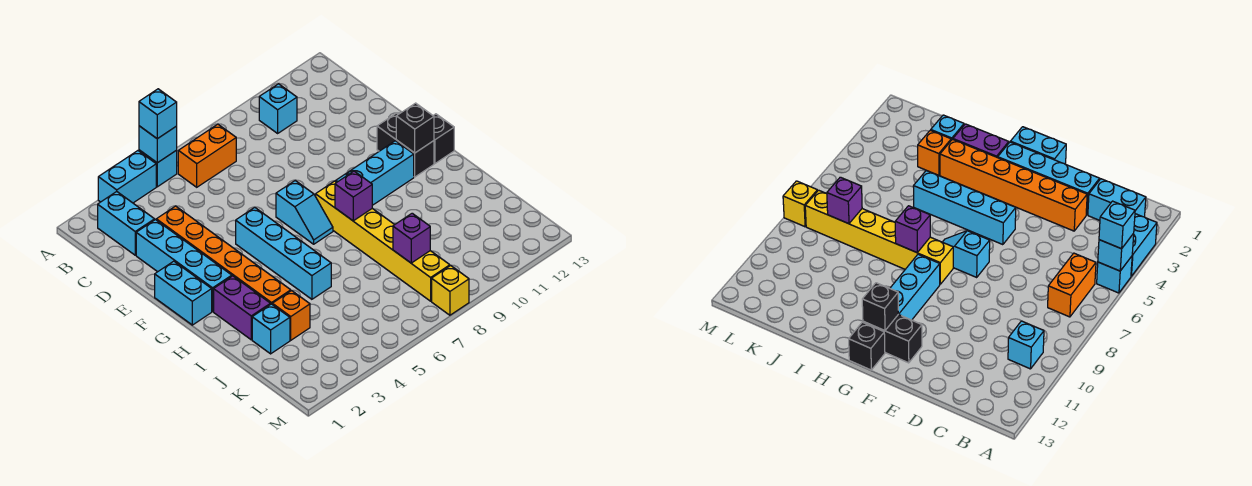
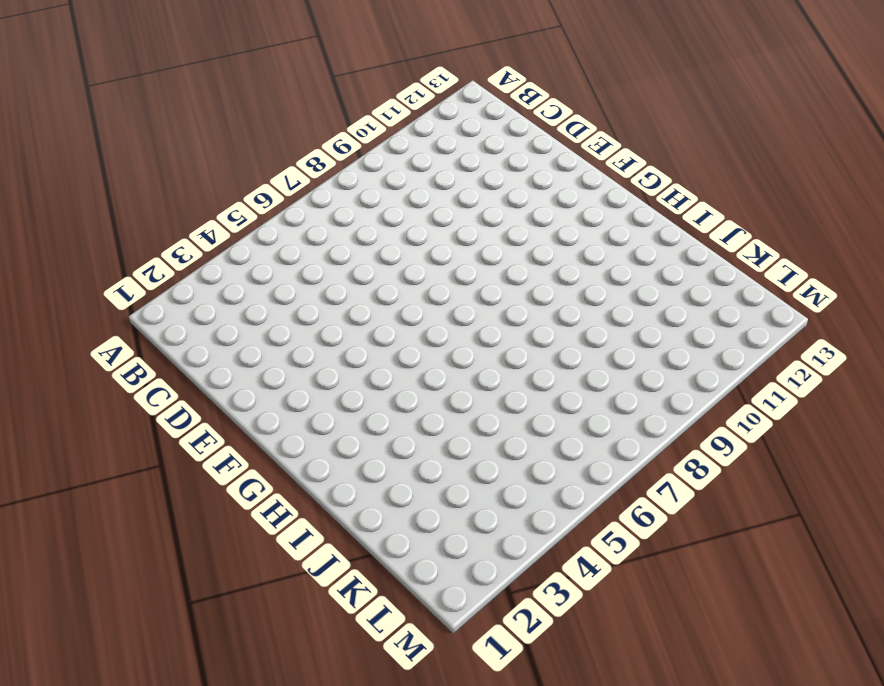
none -> cyan 1x2 brick [98,151,156,203]
none -> cyan 1x1 brick [139,150,177,187]
none -> cyan 1x2 brick [98,192,155,255]

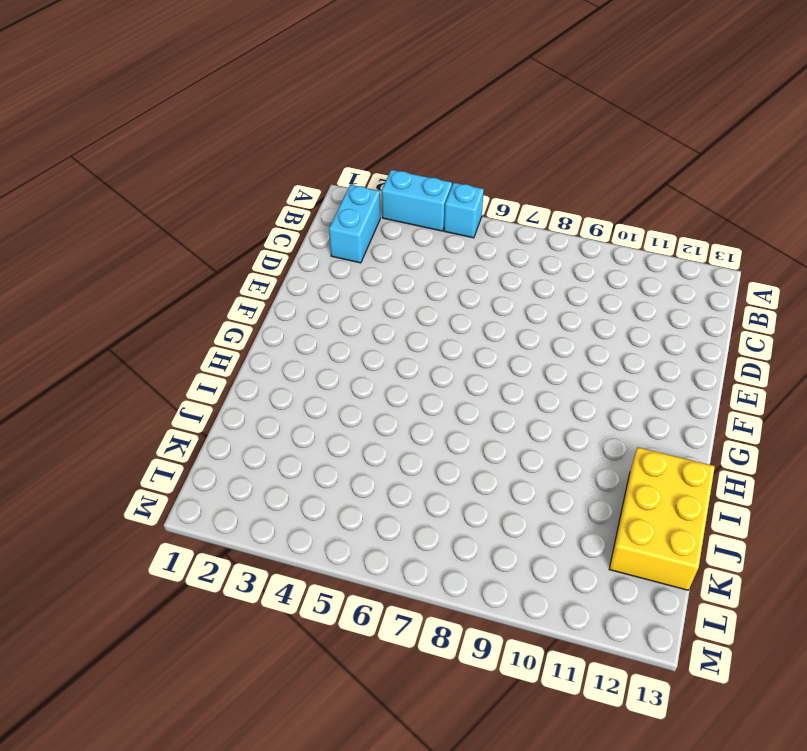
yellow 2x3 brick [609,447,715,590] -> none
none -> orange 1x2 brick [178,124,236,187]
none -> cyan 1x1 brick [259,84,297,133]
none -> cyan 1x4 brick [136,220,232,311]

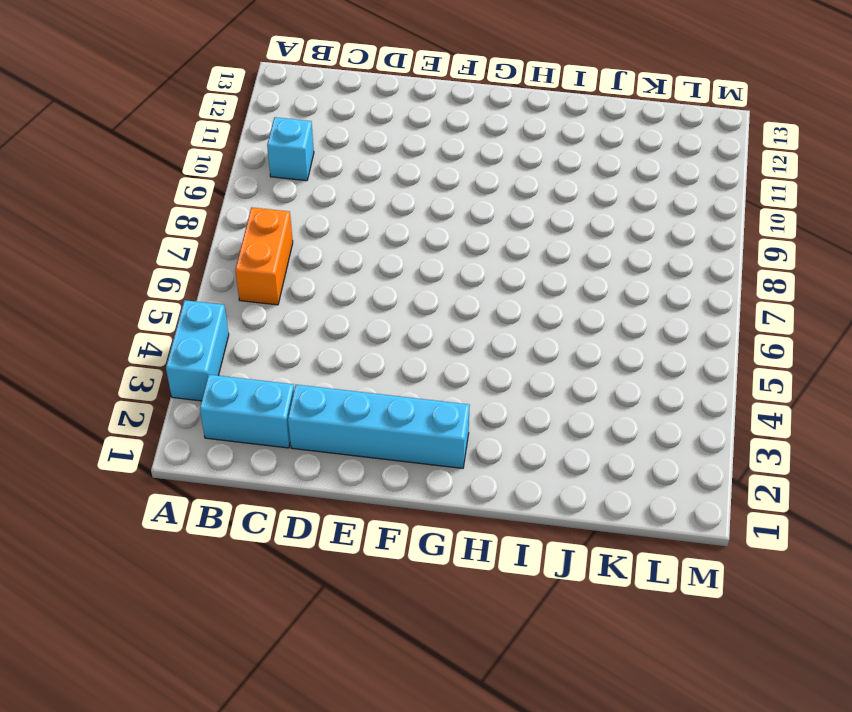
none -> cyan 1x1 brick [139,150,177,187]
none -> orange 1x6 brick [156,206,291,304]
none -> cyan 1x2 brick [155,261,212,325]

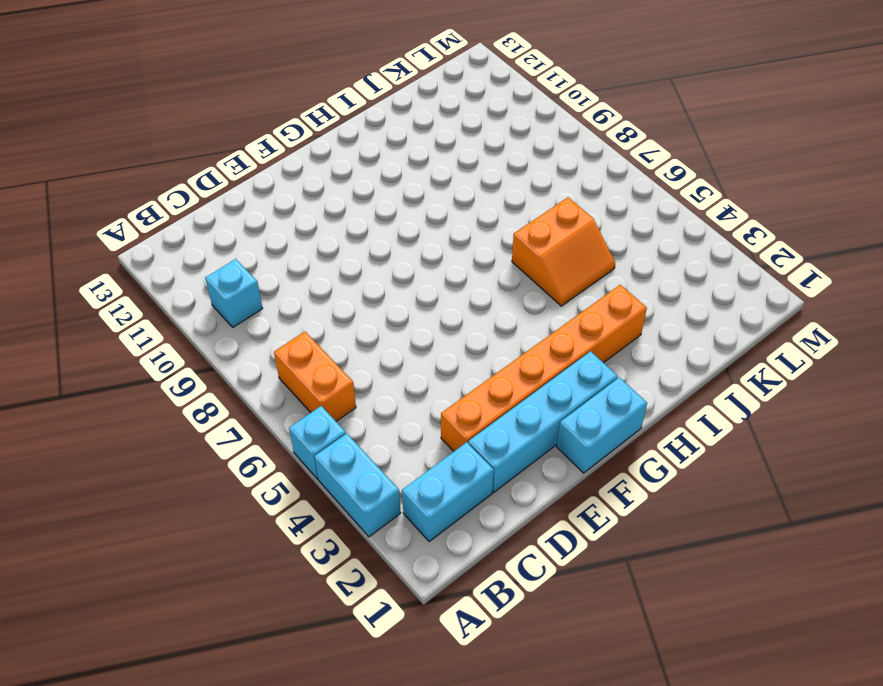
orange 2x2 slope [512,197,615,306] -> cyan 1x4 brick [236,207,331,299]
none -> cyan 1x2 slope [276,181,333,244]
none -> black 1x2 brick [377,113,434,177]
none -> yellow 1x6 brick [316,181,450,301]

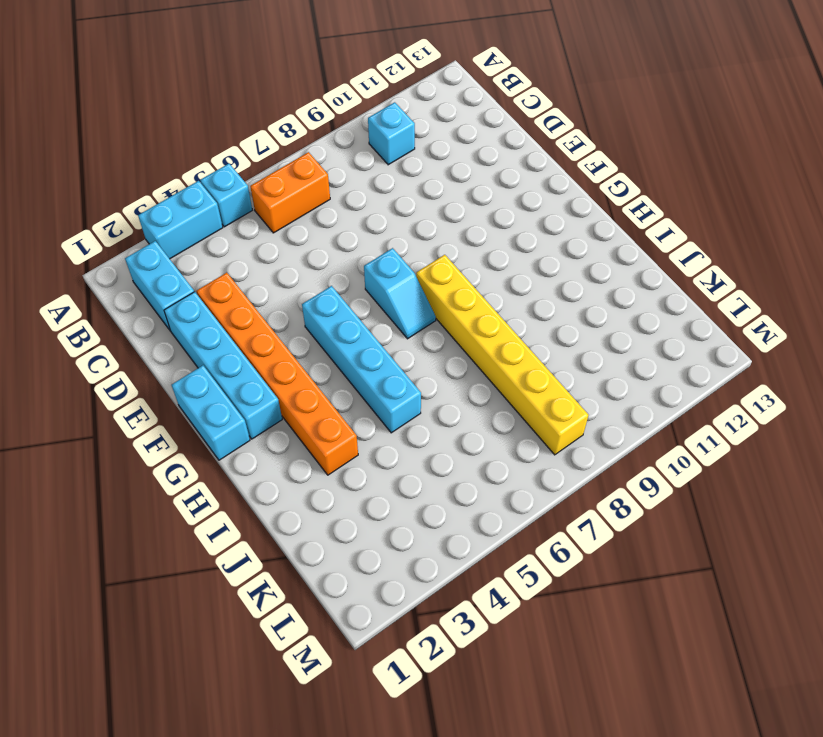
none -> black 1x2 brick [377,113,434,177]
none -> cyan 1x3 brick [336,141,414,205]
none -> black 1x1 brick [433,114,454,163]

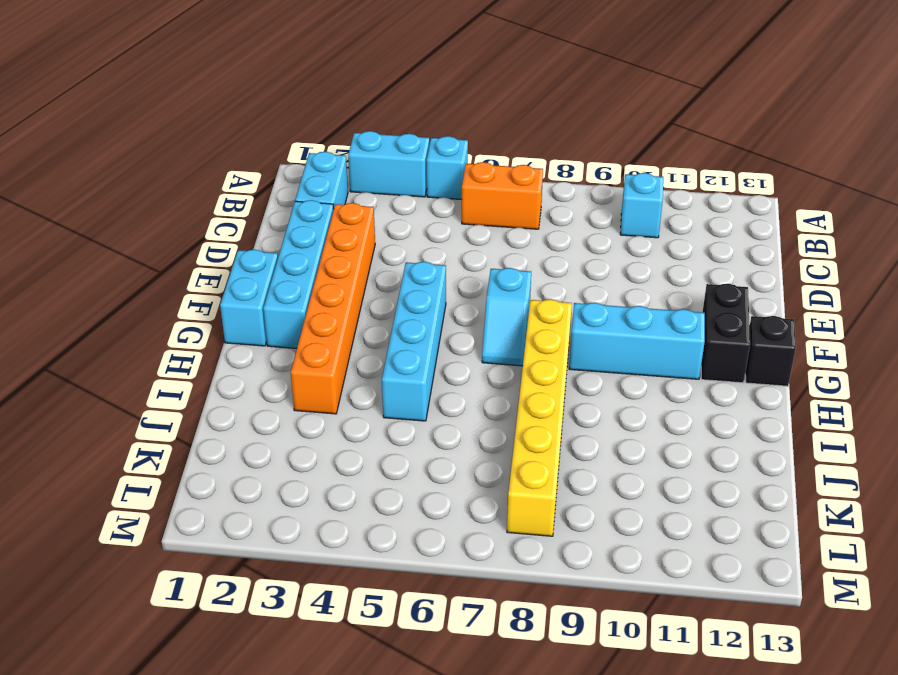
none -> purple 1x2 brick [214,276,271,340]
none -> cyan 1x1 brick [252,304,290,354]
none -> orange 1x1 brick [272,291,310,340]

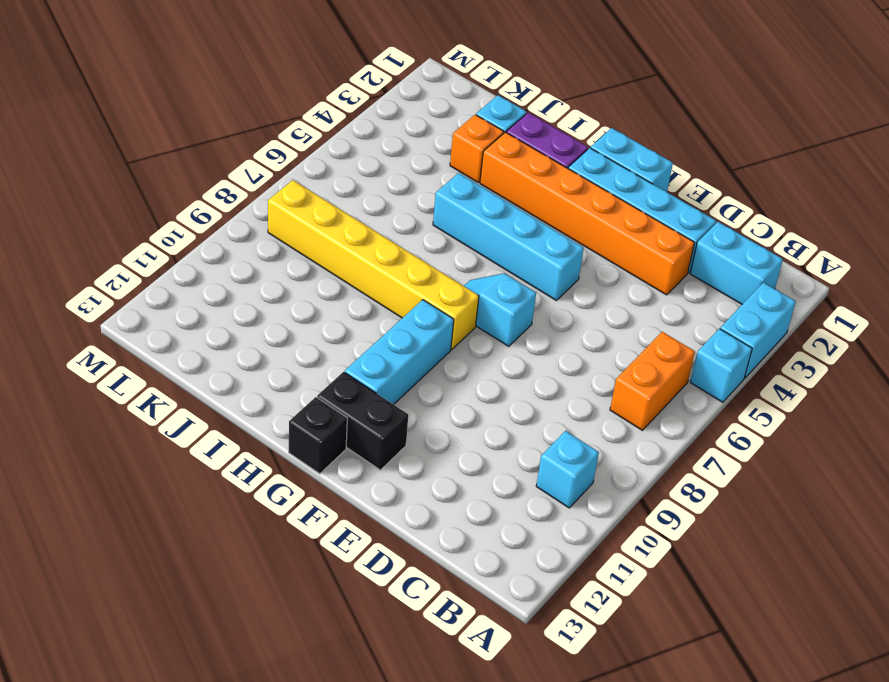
none -> yellow 1x1 brick [432,265,469,315]
none -> cyan 1x1 brick [139,126,177,163]
none -> black 1x1 brick [396,103,434,153]

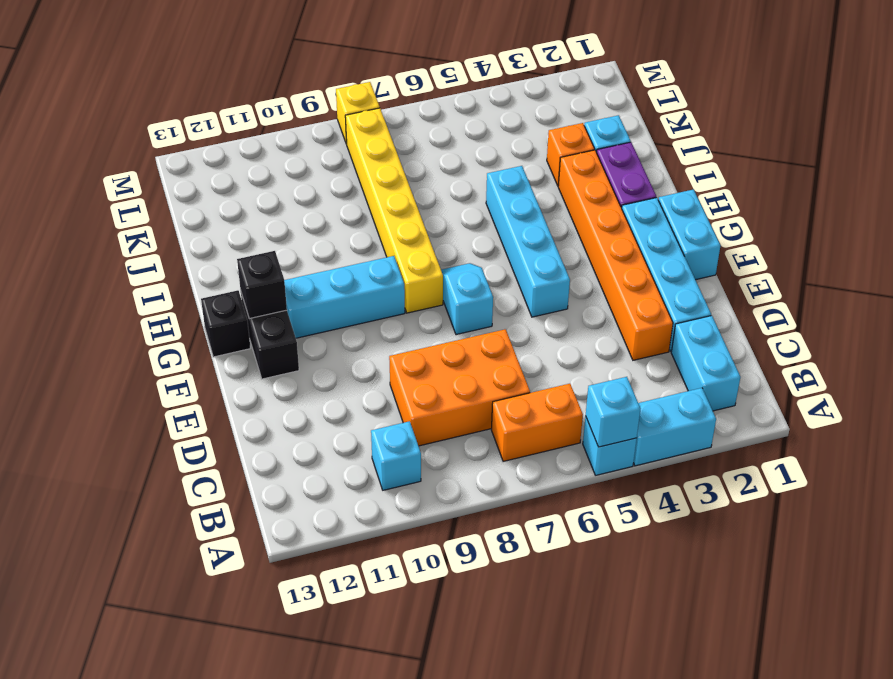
orange 2x3 brick [389,329,530,446] -> none
none -> purple 1x1 brick [335,171,372,221]
none -> purple 1x1 brick [393,213,430,263]
none -> cyan 1x1 brick [139,89,177,139]

